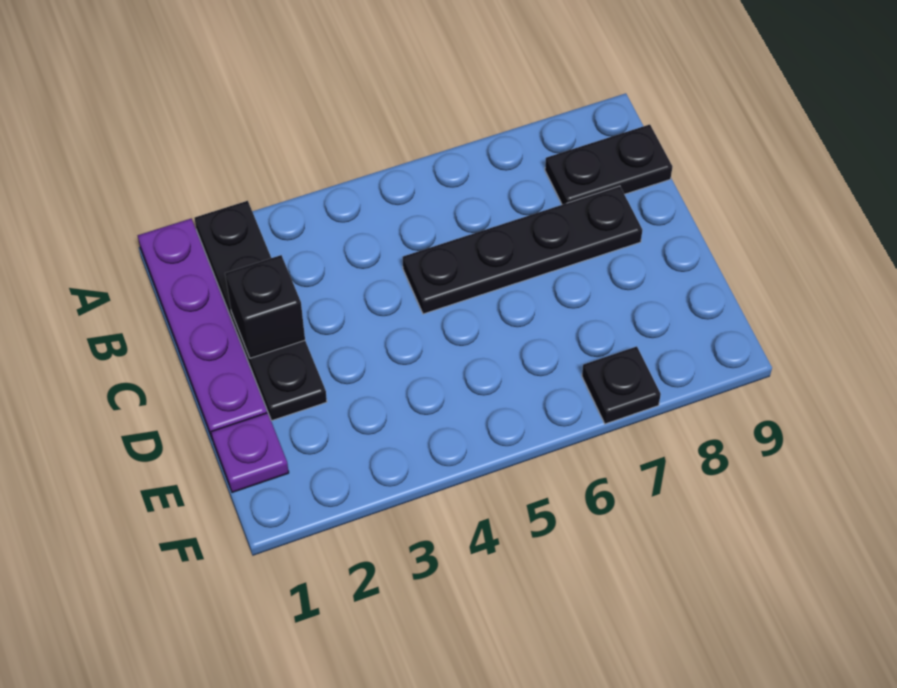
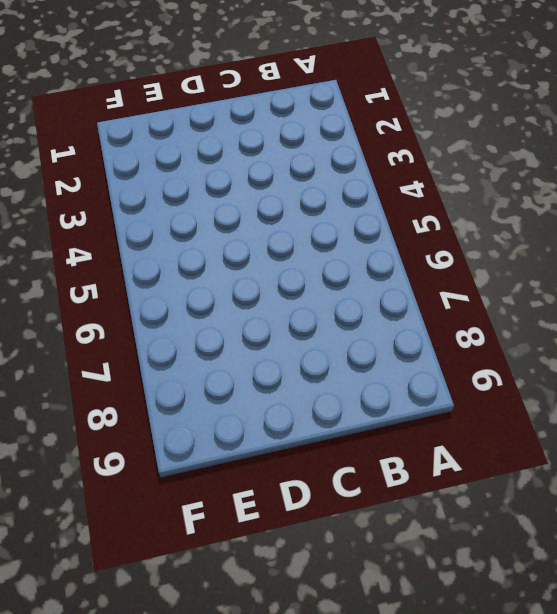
none -> purple 1x4 plate [138,219,267,440]
none -> black 1x4 plate [195,201,327,421]

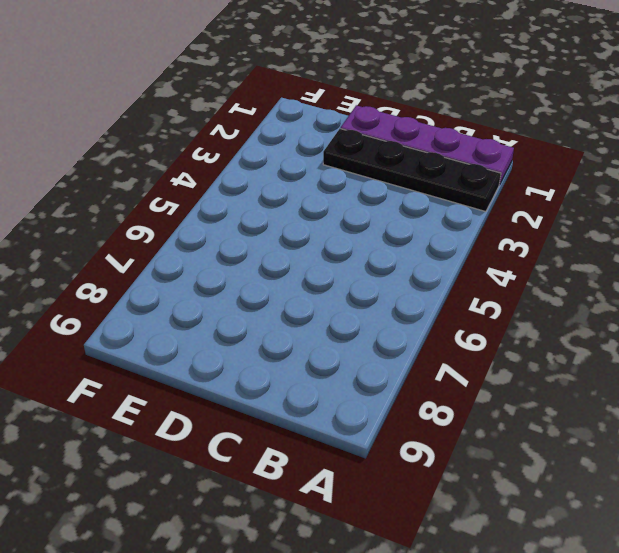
none -> black 1x2 plate [545,124,672,205]
none -> black 1x4 plate [403,186,642,314]

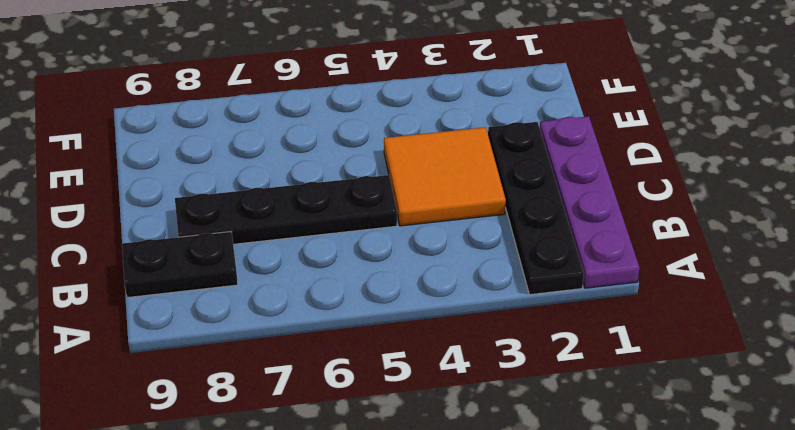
orange 2x2 tile [384,127,506,226] -> none
none -> purple 1x1 plate [211,413,289,492]
none -> black 1x1 plate [582,346,661,424]

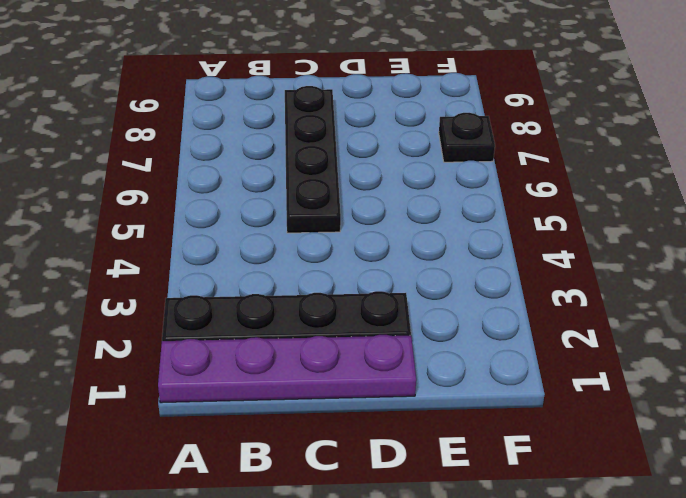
none -> black 1x2 plate [545,124,672,205]
none -> purple 1x1 plate [211,413,289,492]

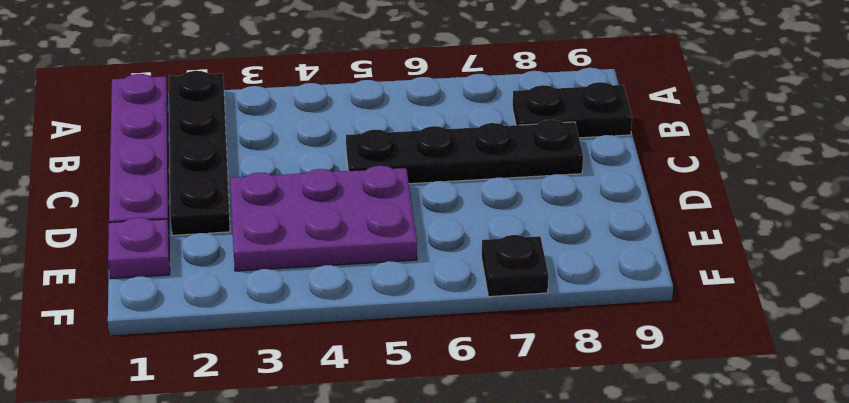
purple 2x3 plate [230,166,417,271] -> none
none -> black 1x1 brick [225,255,305,358]

